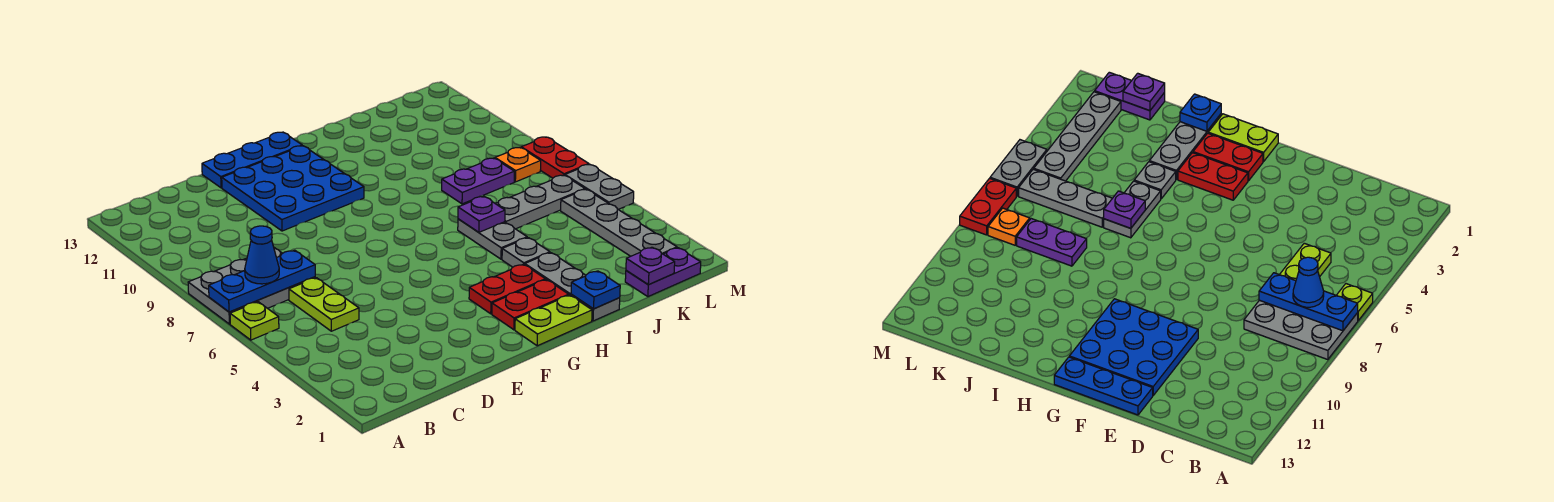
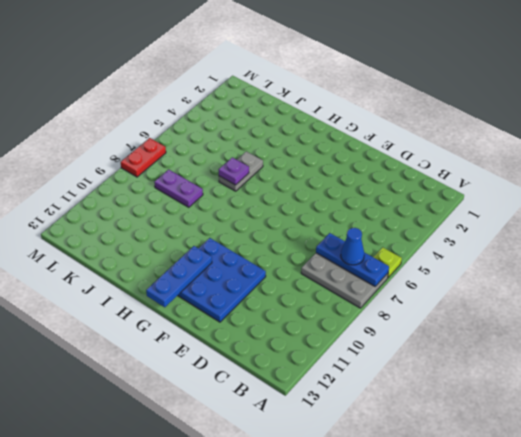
blue 1x3 plate [146,246,212,307] -> blue 1x3 plate turned to [202,132,302,188]
none -> lime 1x2 plate [289,278,359,331]
none -> lime 1x2 plate [515,295,592,346]
none -> red 1x2 plate [492,280,569,330]

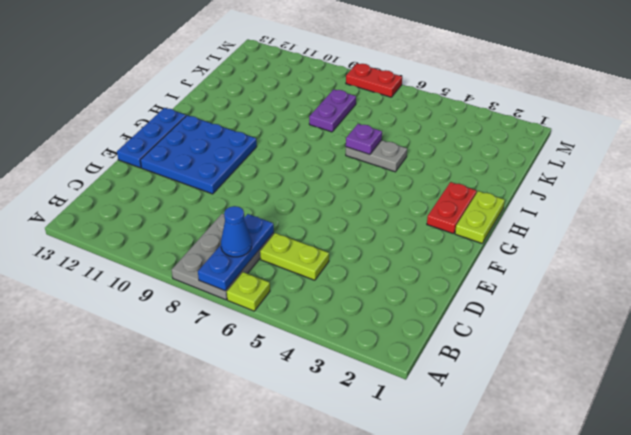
none -> red 1x2 plate [469,264,545,314]
none -> grey 1x3 plate [525,253,620,321]
none -> grey 1x1 plate [502,238,550,267]

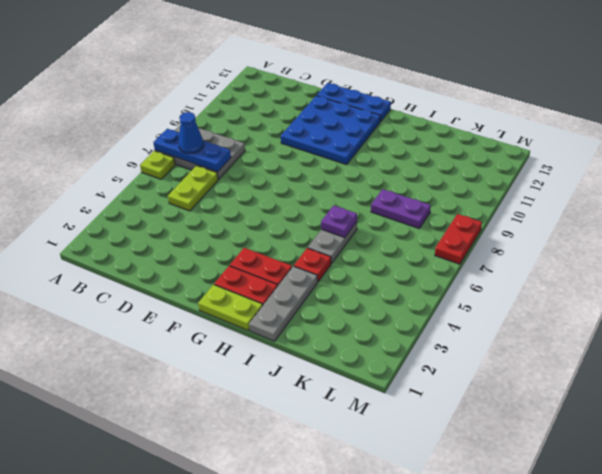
red 1x1 plate [294,248,331,282] -> grey 1x1 plate [502,238,550,267]
none -> grey 1x3 plate [495,175,585,229]
none -> purple 1x2 plate [625,248,701,297]
none -> grey 1x4 plate [561,189,677,256]

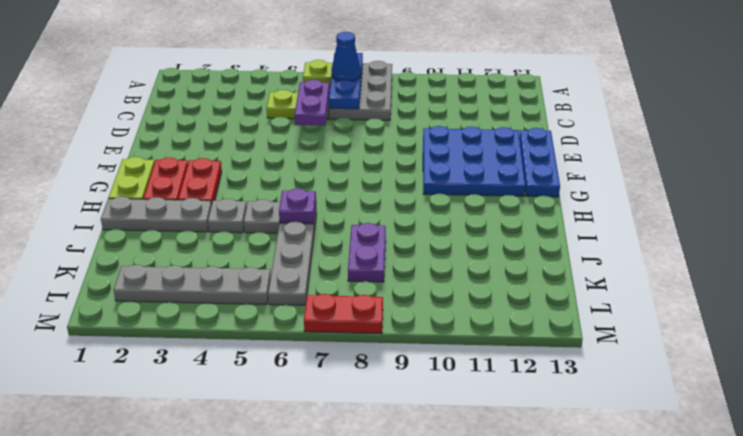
purple 1x2 plate [295,80,330,125] -> purple 1x2 plate moved to [625,248,701,297]
none -> orange 1x1 plate [495,148,541,182]
none -> grey 1x2 plate [565,165,634,210]
none -> blue 1x1 plate [571,271,620,309]

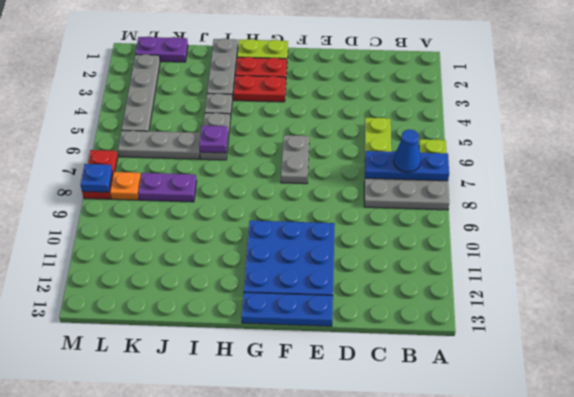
grey 1x2 plate [281,135,309,184] -> grey 1x2 plate moved to [565,165,634,210]
blue 1x1 plate [80,164,112,192] -> blue 1x1 plate moved to [571,271,620,309]
none -> purple 1x1 plate [626,247,675,285]

